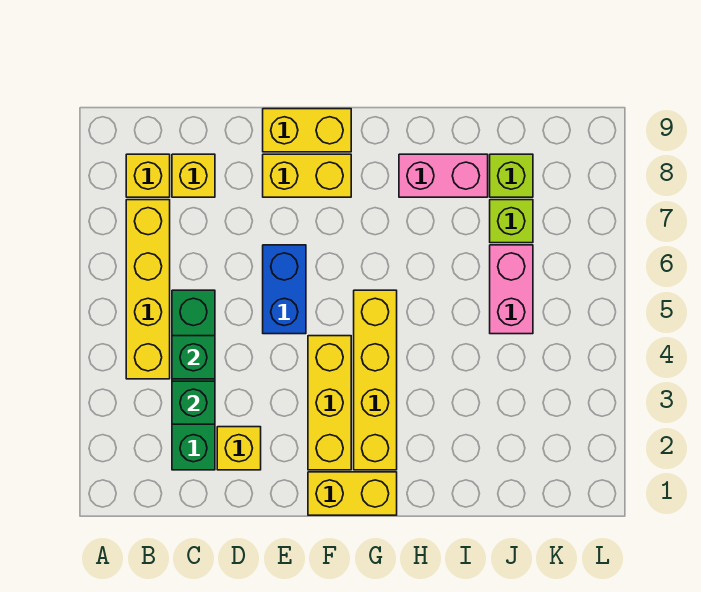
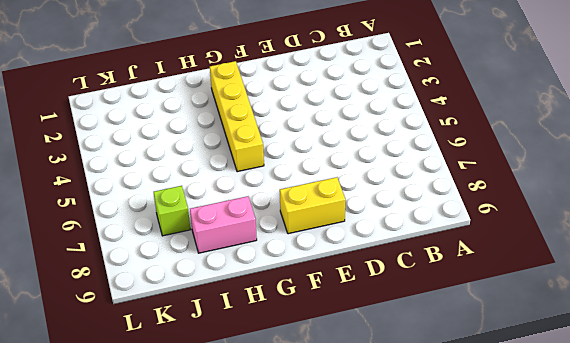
none -> yellow 1x4 brick [126,200,170,379]
none -> yellow 1x1 brick [126,154,170,197]
none -> green 1x4 brick [172,290,215,470]

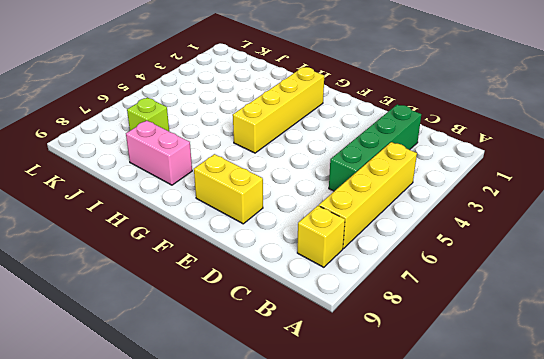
none -> yellow 1x1 brick [172,154,215,197]
none -> yellow 1x1 brick [217,427,261,470]
none -> blue 1x2 brick [263,245,306,334]

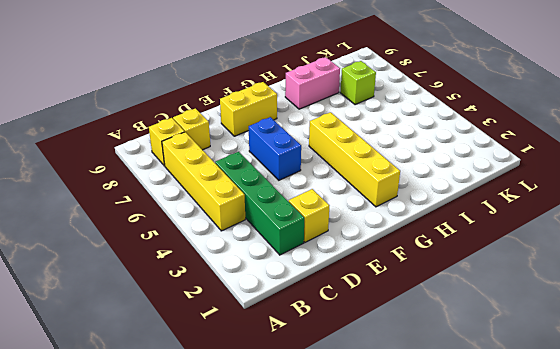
none -> yellow 1x2 brick [263,109,351,152]
none -> yellow 1x2 brick [308,472,397,515]
none -> yellow 1x3 brick [308,336,351,470]

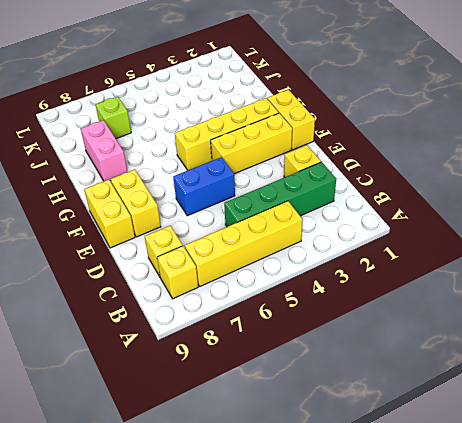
none -> pink 1x2 brick [490,245,533,334]
none -> lime 1x1 brick [490,154,533,197]
none -> green 1x1 brick [172,381,215,424]

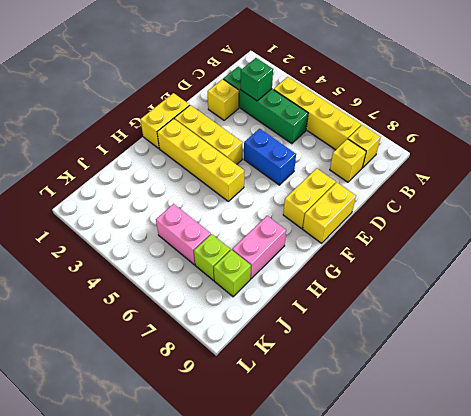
none -> green 1x1 brick [172,336,215,379]

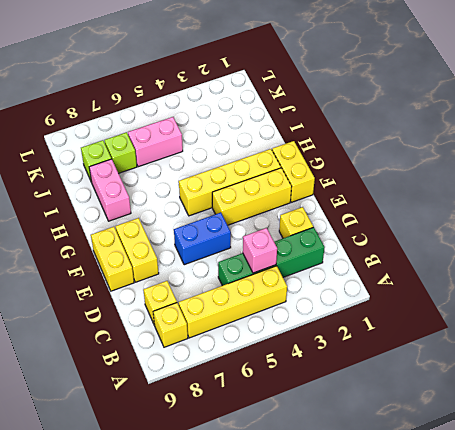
pink 1x1 brick [243,228,277,273] -> green 1x1 brick [172,336,215,379]
none -> green 1x1 brick [172,381,215,424]

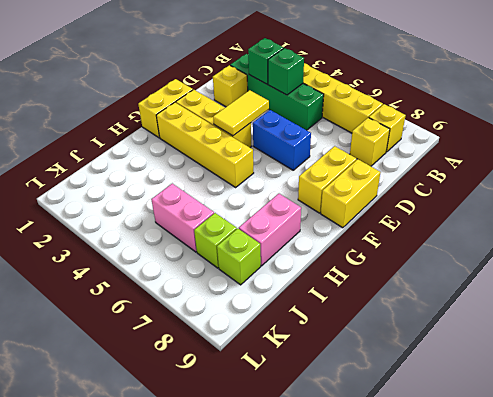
yellow 1x2 tile [213,90,269,136] -> none

